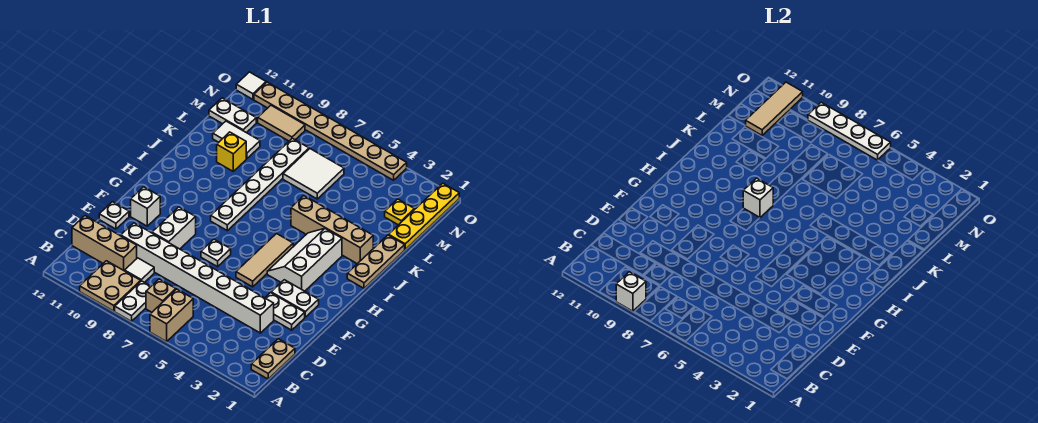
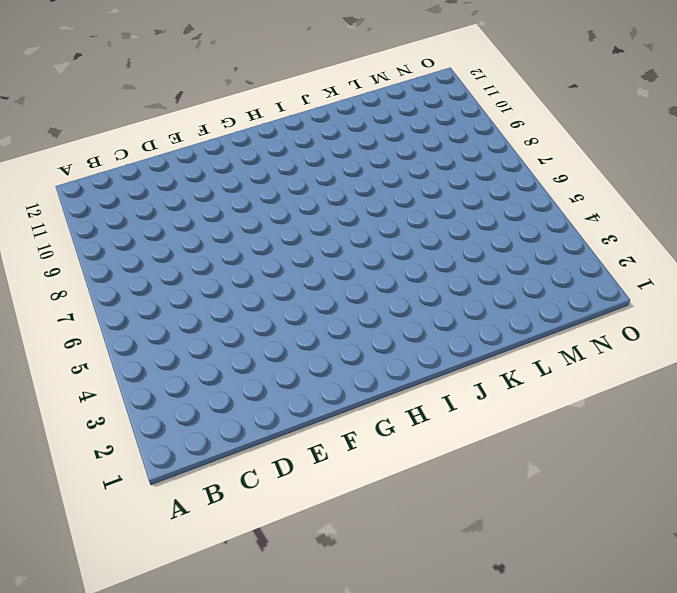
none -> tan 1x2 brick [150,289,193,342]
none -> white 1x2 plate [115,281,151,321]
none -> tan 2x2 plate [80,261,141,311]
none -> tan 1x2 plate [251,339,295,379]

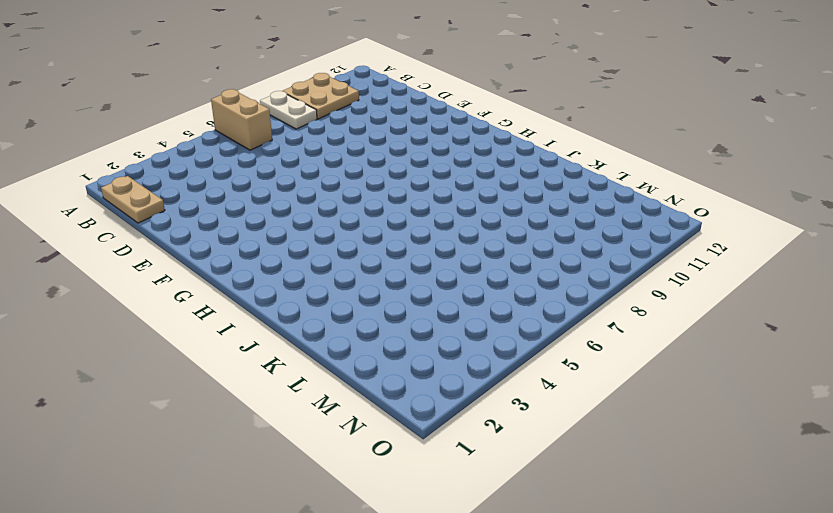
none -> tan 1x1 brick [146,279,176,312]
none -> white 1x1 tile [125,258,154,283]
none -> tan 1x3 brick [72,216,137,271]
none -> white 1x8 brick [121,223,274,333]

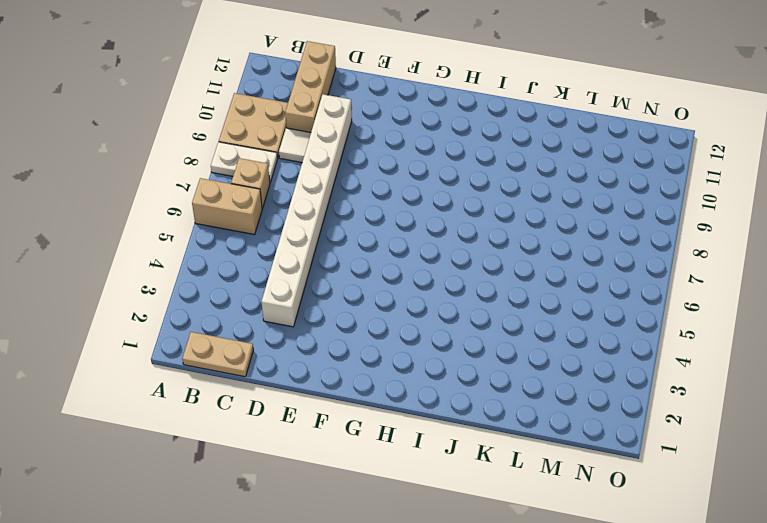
none -> white 1x2 plate [265,293,305,330]
none -> white 1x2 brick [152,207,196,249]
none -> white 1x1 plate [99,202,129,229]
none -> white 1x2 plate [271,280,319,317]

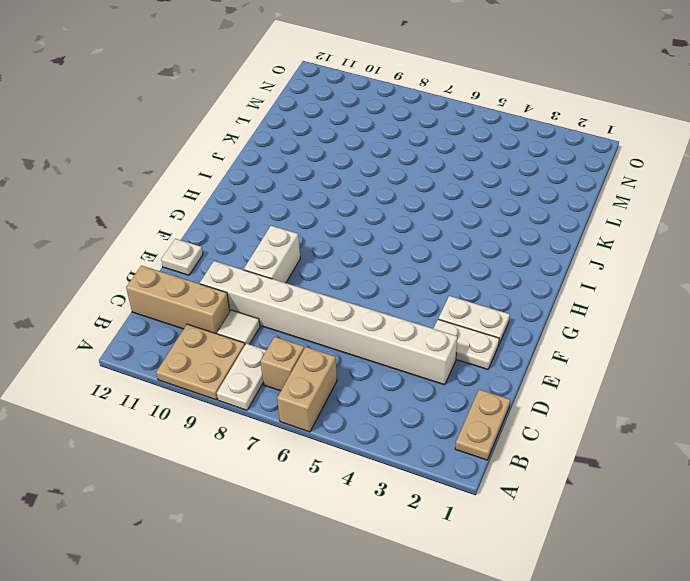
none -> tan 1x3 tile [236,234,293,287]
none -> white 1x1 plate [201,239,231,267]
none -> white 1x1 brick [131,187,160,226]
none -> white 2x3 slope [267,229,342,291]

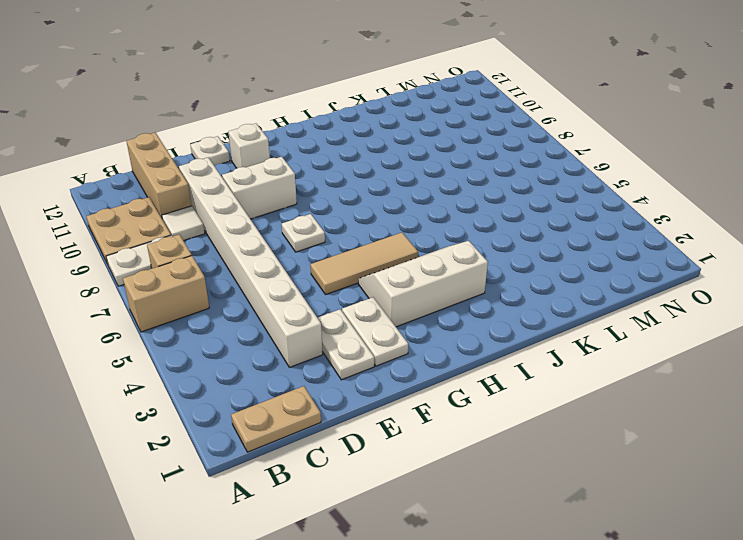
none -> white 1x6 plate [211,138,309,231]
none -> tan 1x3 plate [347,235,405,288]
none -> tan 1x4 brick [291,196,373,264]
none -> yellow 1x1 brick [217,132,246,171]

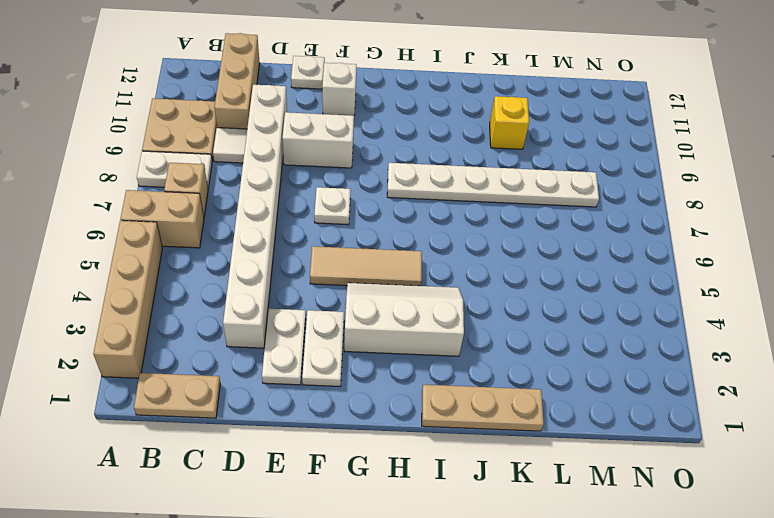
tan 1x4 brick [93,221,162,378] -> tan 1x4 brick moved to [291,196,373,264]
none -> yellow 1x4 plate [389,183,459,249]
none -> white 2x2 tile [283,149,344,199]
none -> white 1x2 tile [213,121,260,158]
none -> yellow 1x1 plate [385,199,414,225]

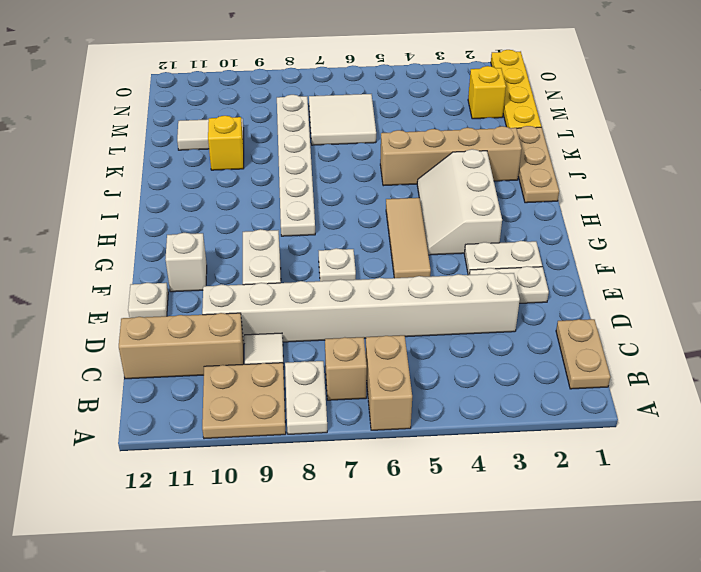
yellow 1x1 brick [468,66,506,119] -> yellow 1x1 plate [385,199,414,225]
none -> white 1x2 plate [209,98,256,133]
none -> tan 1x2 tile [258,105,305,141]
none -> tan 1x8 plate [254,82,407,180]
none -> white 1x1 tile [236,72,266,99]

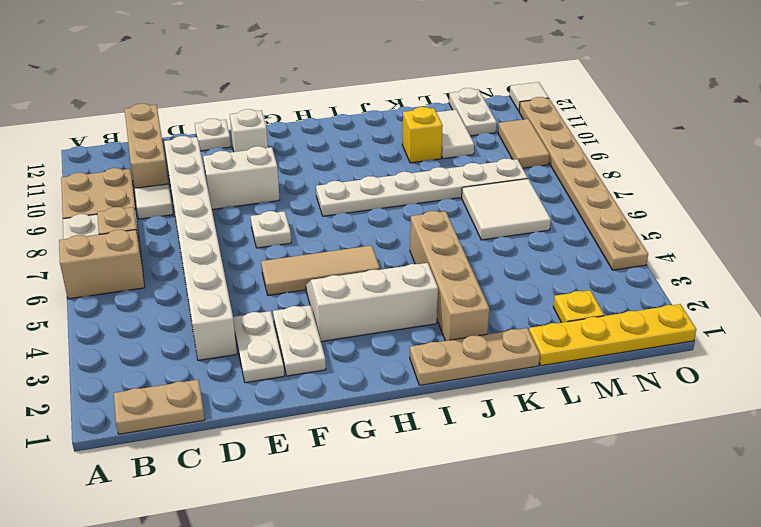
none -> white 1x1 brick [616,272,646,311]
none -> white 1x1 brick [743,178,773,218]
none -> tan 1x3 tile [746,82,803,135]
none -> white 1x4 plate [808,102,891,160]

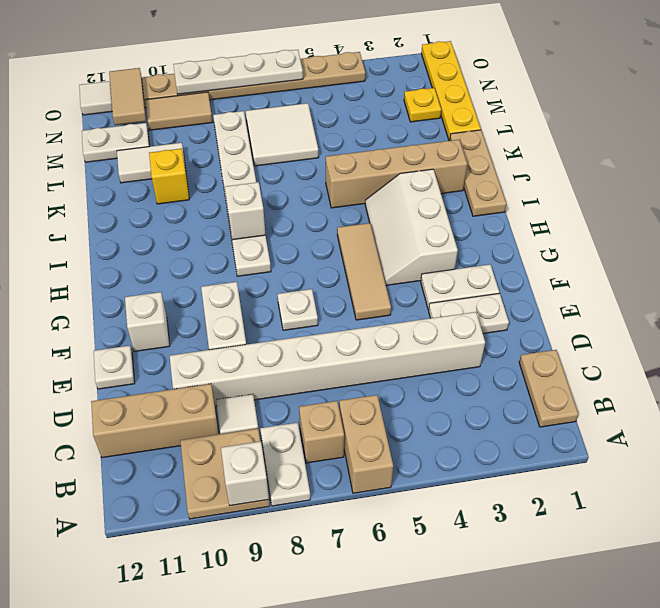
tan 1x2 tile [109,68,146,125] -> tan 1x3 tile [746,82,803,135]

